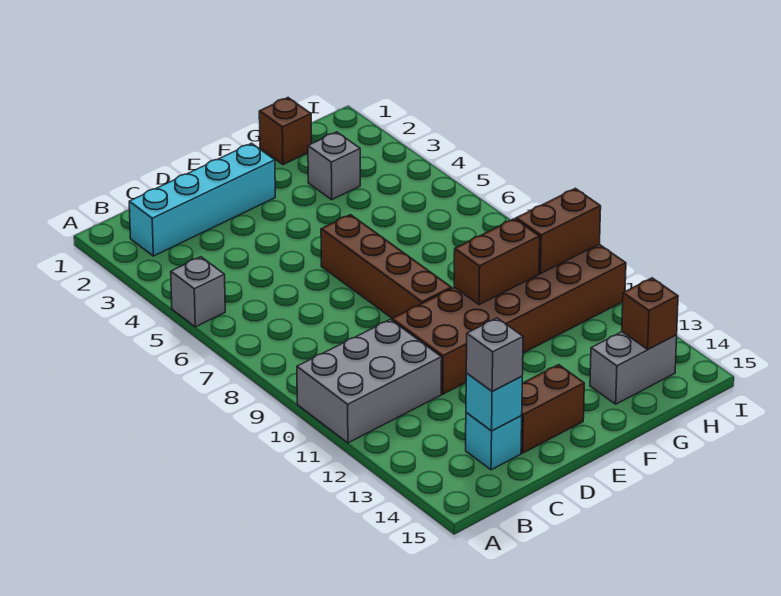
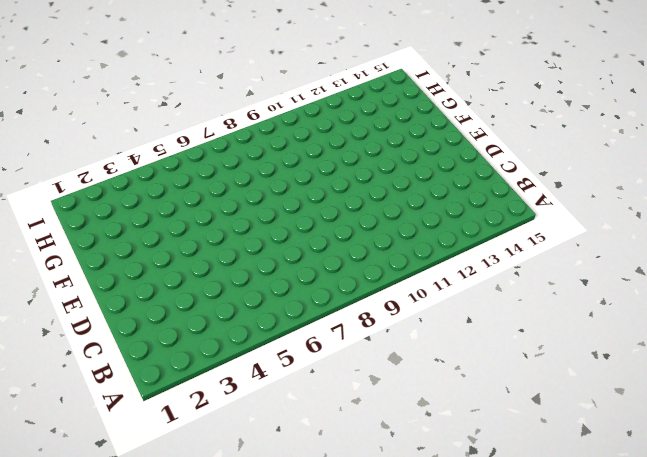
none -> grey 1x1 brick [171,257,225,327]
none -> grey 2x3 brick [297,319,442,443]
none -> cyan 1x4 brick [129,143,275,256]

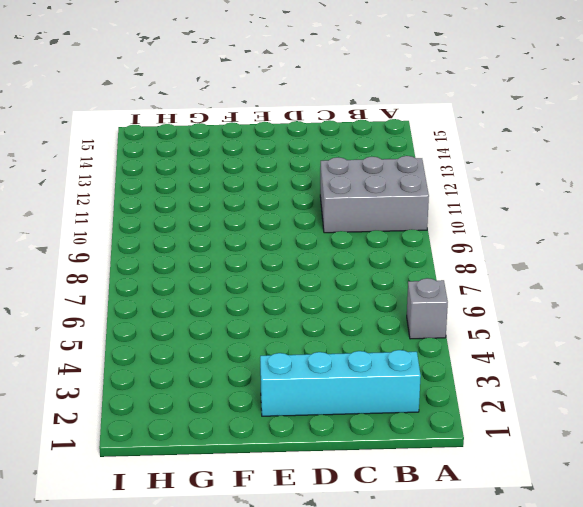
none -> cyan 1x1 brick [466,412,522,470]
none -> brown 2x6 brick [392,244,626,394]
none -> brown 1x2 brick [521,365,584,453]

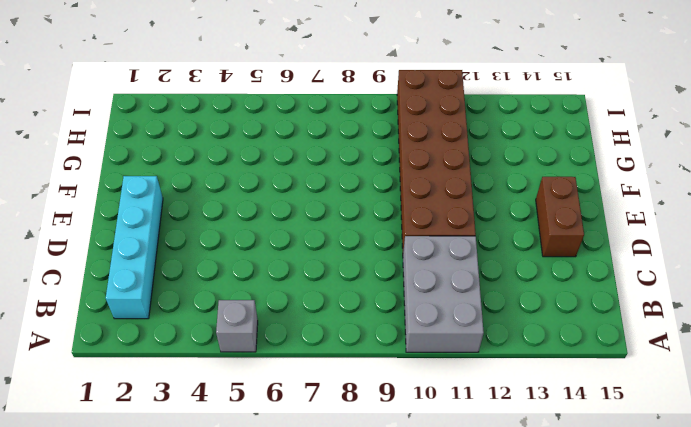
none -> cyan 1x1 brick [466,412,522,470]
none -> brown 1x4 brick [321,215,451,318]
none -> brown 1x1 brick [259,98,311,165]

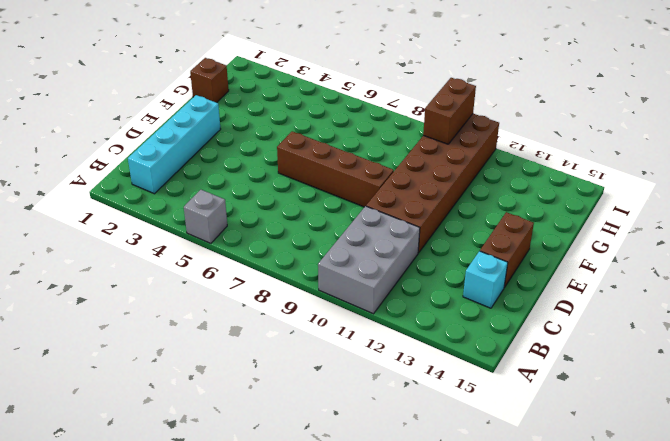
none -> grey 1x1 brick [308,132,360,200]
none -> grey 1x2 brick [590,332,677,404]
none -> cyan 1x1 brick [466,373,522,431]

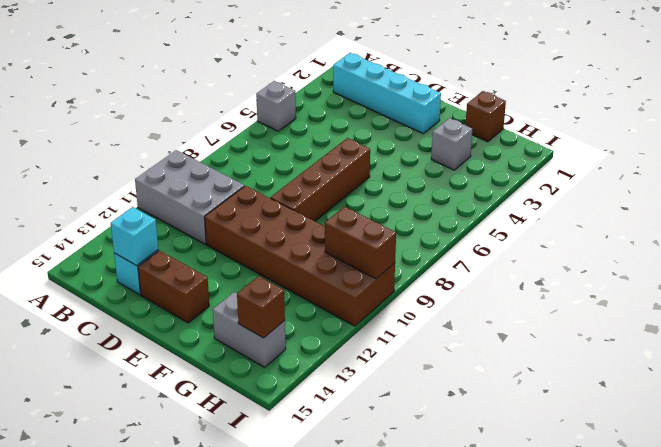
none -> brown 1x2 brick [454,219,540,305]
none -> grey 1x1 brick [466,318,523,391]

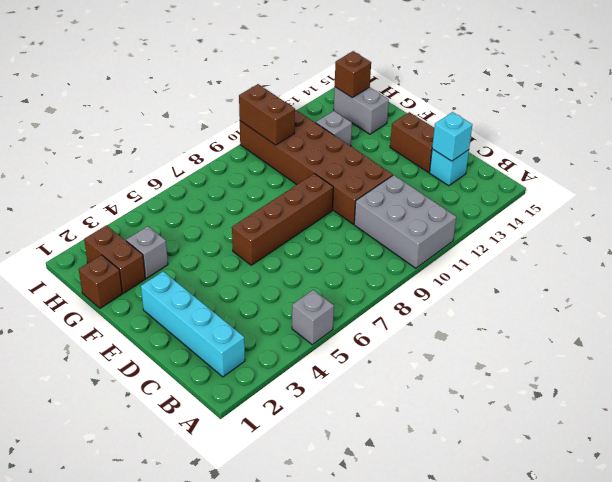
brown 1x2 brick [84,225,145,293] -> brown 1x2 brick moved to [454,219,540,305]
grey 1x1 brick [316,111,352,146] -> grey 1x1 brick moved to [466,318,523,391]

